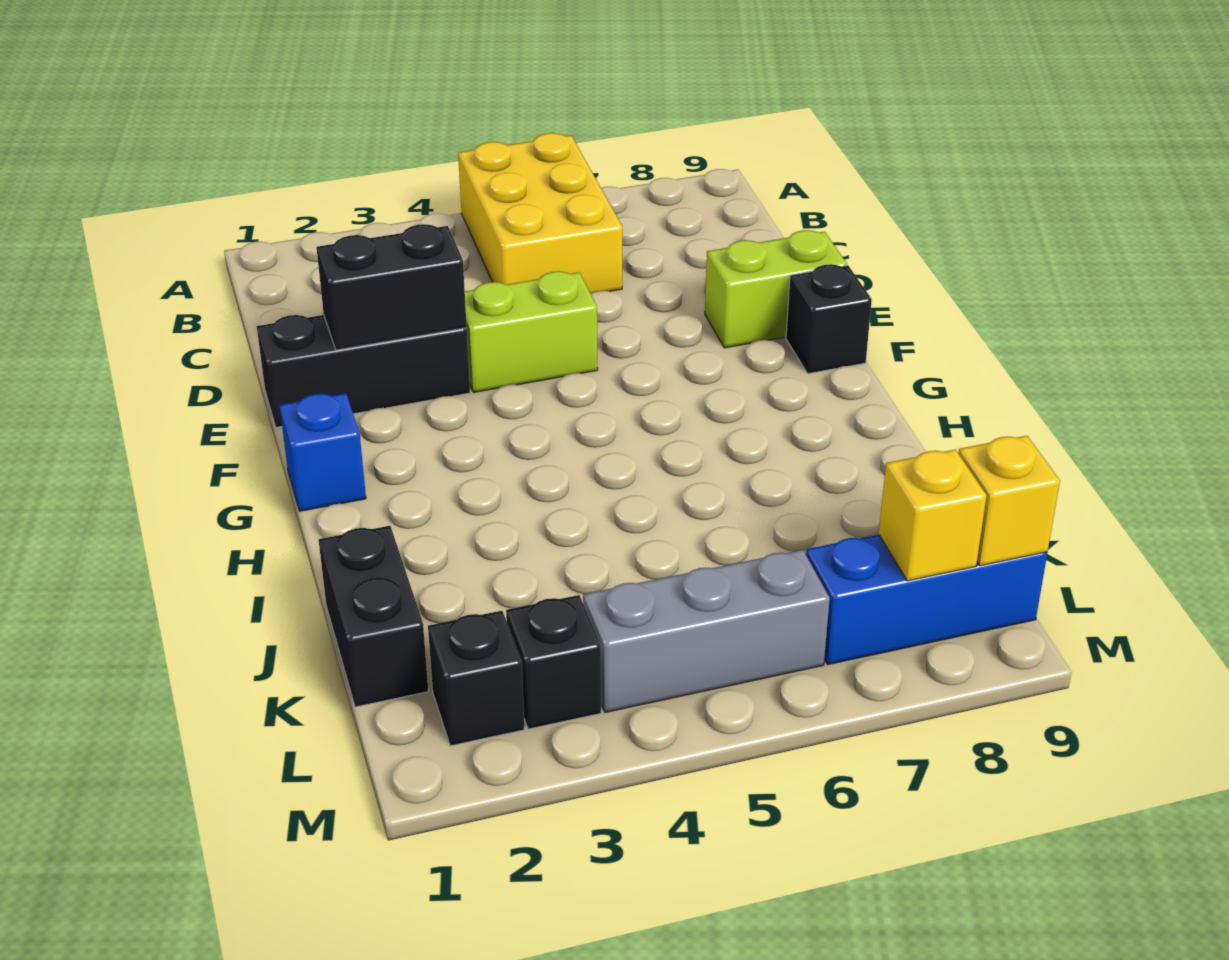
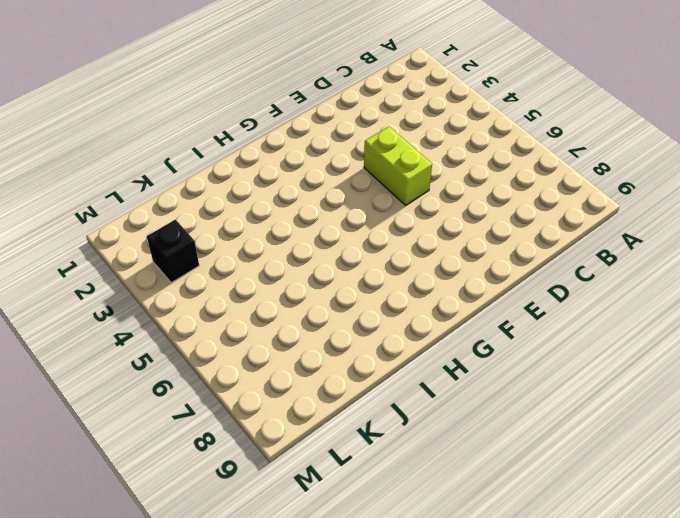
none -> yellow 2x3 brick [458,133,622,293]
none -> black 1x3 brick [257,315,470,427]
none -> lime 1x2 brick [705,230,847,348]

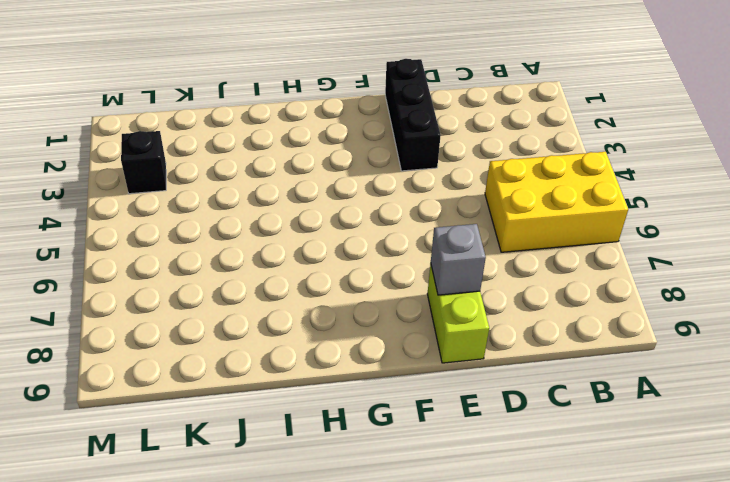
grey 1x1 brick [431,224,486,295] -> none
none -> lime 1x2 brick [465,271,598,392]
none -> black 1x1 brick [786,264,872,374]
none -> blue 1x1 brick [280,393,366,511]

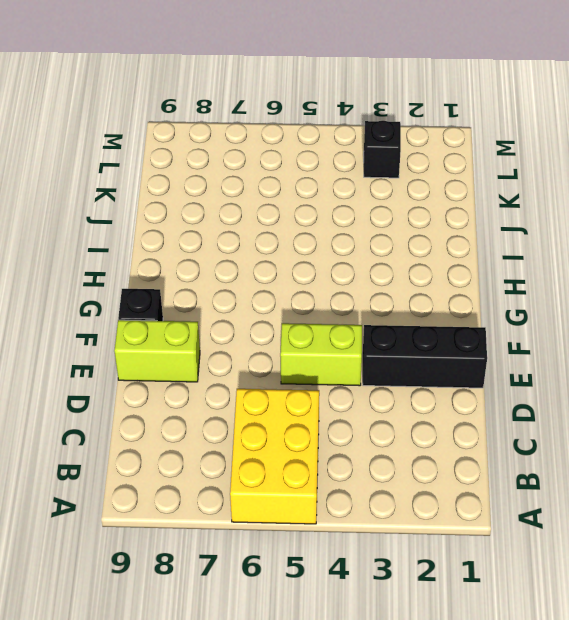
none -> blue 1x1 brick [280,393,366,511]
none -> black 1x2 brick [319,526,428,707]
none -> black 1x1 brick [428,611,524,746]

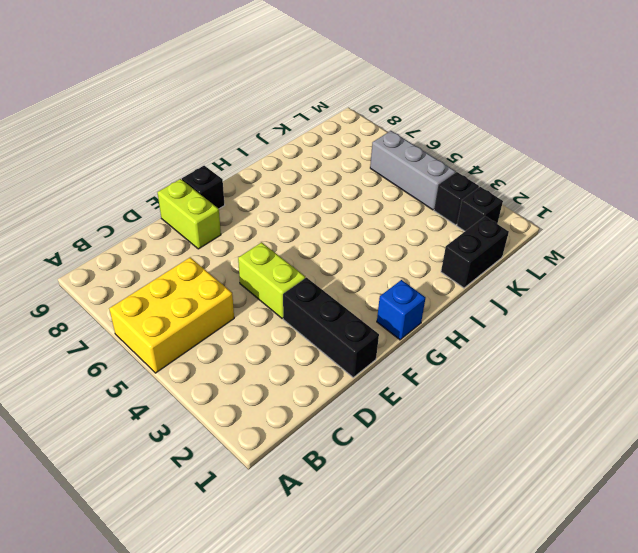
none -> blue 1x3 brick [806,535,1047,665]
none -> black 1x2 brick [317,224,467,350]
none -> yellow 1x1 brick [879,450,987,581]

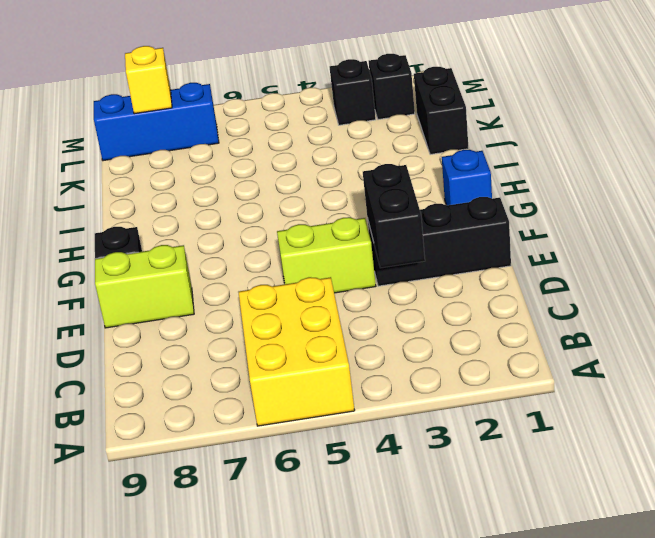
black 1x2 brick [363,164,425,268] -> black 1x2 brick turned to [317,224,467,350]
none -> grey 1x3 brick [583,550,830,712]
none -> yellow 1x1 brick [958,436,1060,566]

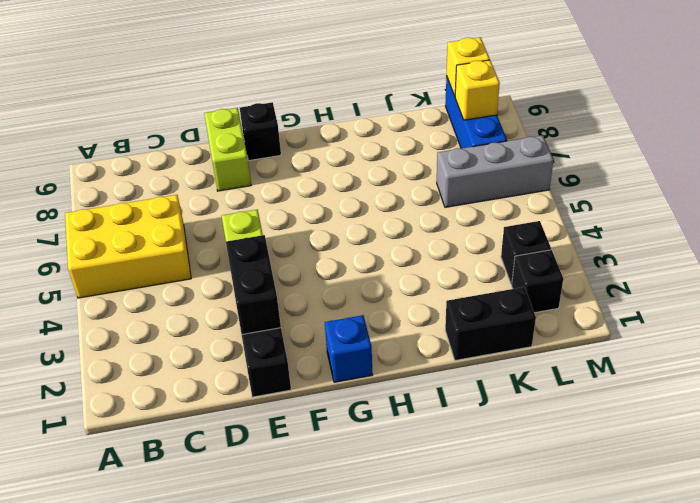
grey 1x3 brick [437,135,553,207] -> grey 1x3 brick turned to [583,550,830,712]

